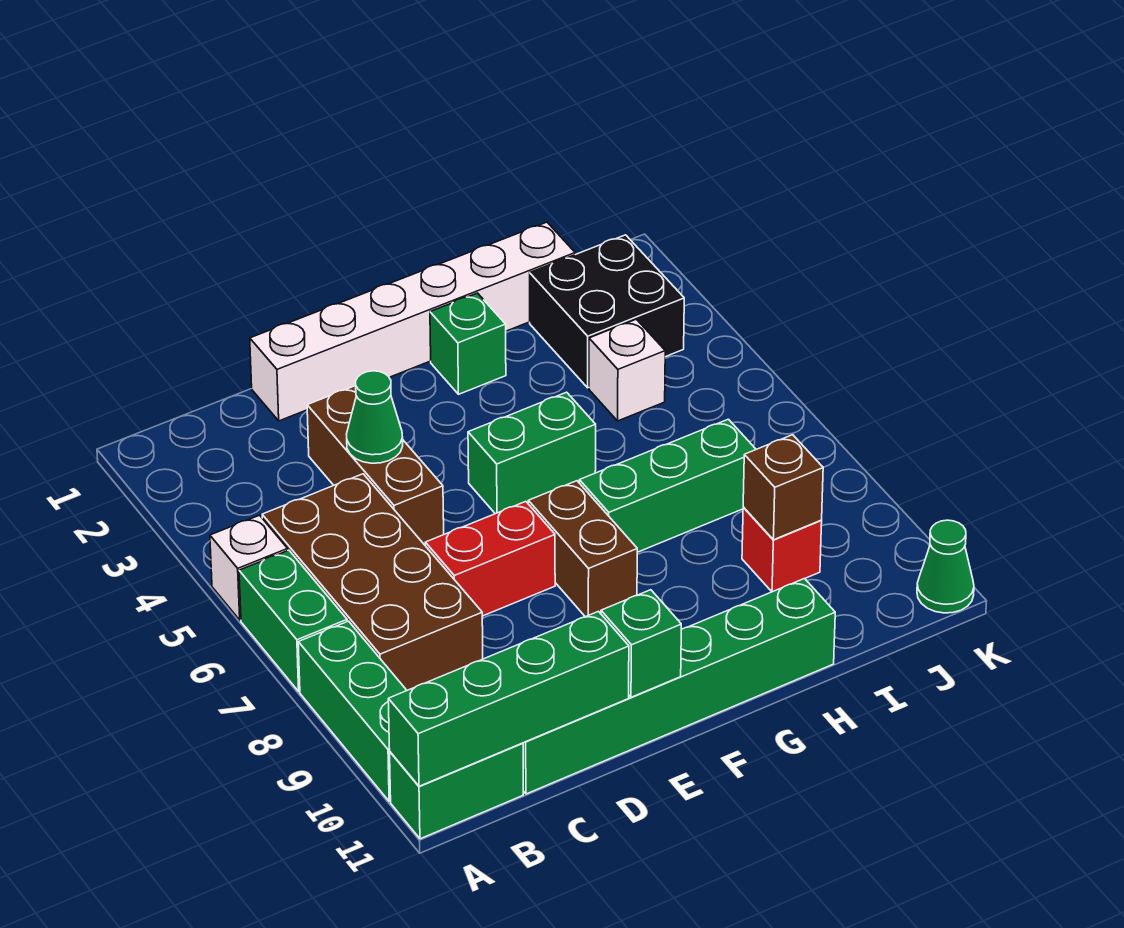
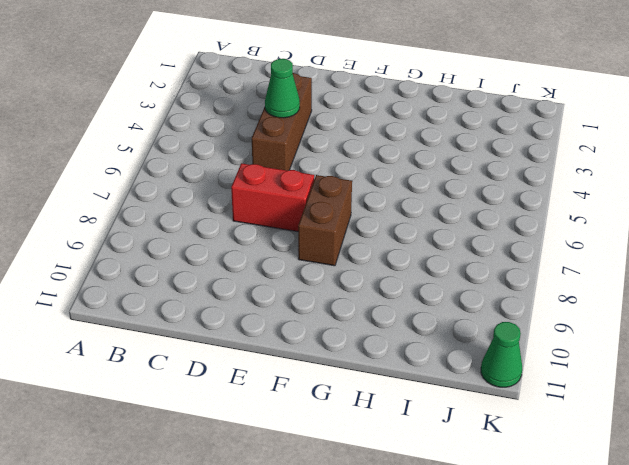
none -> white 1x1 brick [210,515,288,620]
none -> green 1x2 brick [239,550,347,691]
none -> green 1x3 brick [298,621,407,801]

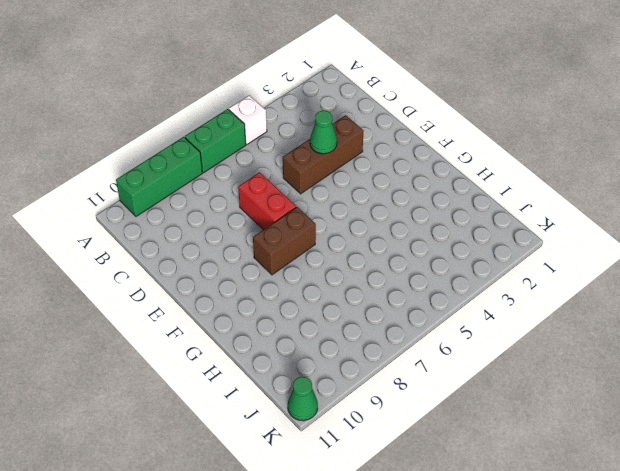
none -> green 1x2 brick [390,743,523,839]
none -> brown 2x4 brick [262,474,483,690]
none -> green 1x6 brick [523,579,835,794]

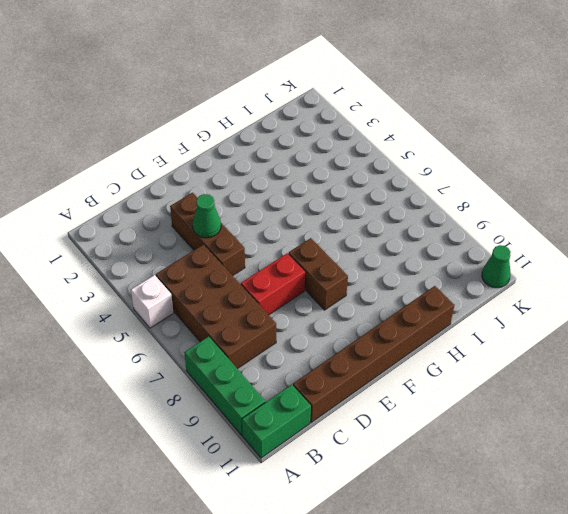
brown 1x6 brick [293,286,454,423] -> green 1x6 brick [523,579,835,794]
none -> green 1x2 brick [239,550,347,691]
none -> white 1x6 brick [250,222,575,421]
none -> green 1x2 brick [468,392,596,514]

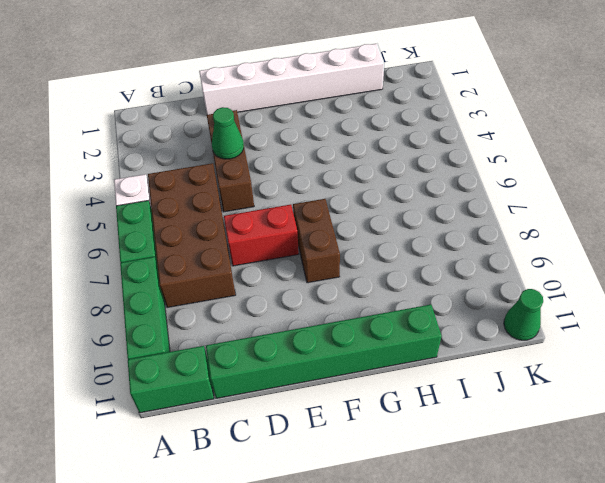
none -> green 1x2 brick [468,392,596,514]
none -> green 1x1 brick [430,293,506,394]
none -> green 1x3 brick [579,419,756,552]

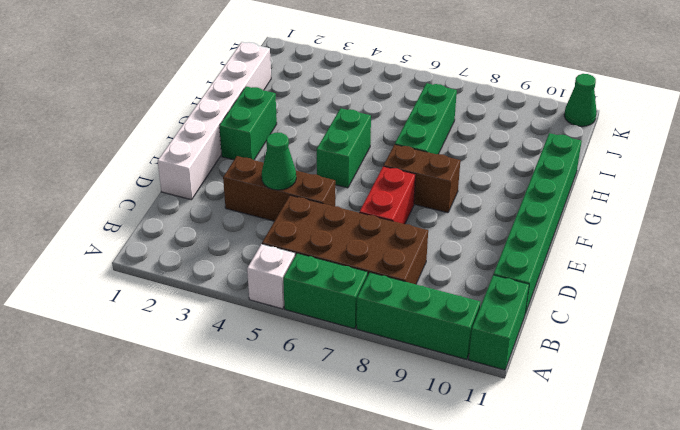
green 1x2 brick [219,86,277,160] -> green 1x1 brick [430,293,506,394]
none -> black 2x2 brick [530,235,684,388]
none -> white 1x1 brick [589,319,665,421]
none -> red 1x1 brick [742,507,822,592]

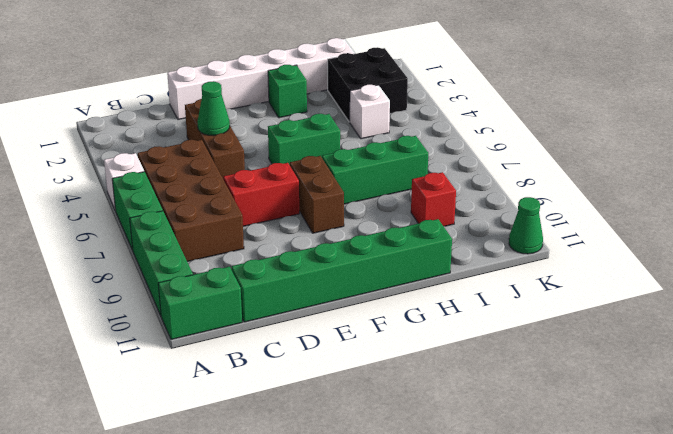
none -> green 1x4 brick [388,611,629,786]
none -> green 1x1 brick [601,590,681,697]
none -> brown 1x1 brick [743,435,823,540]

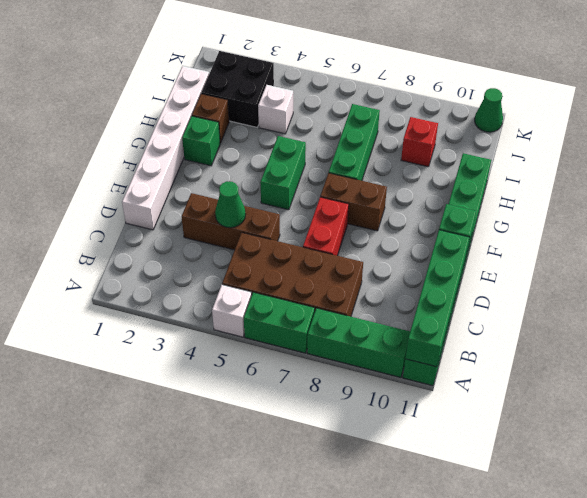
brown 1x1 brick [192,94,229,143] -> brown 1x1 brick moved to [743,435,823,540]

